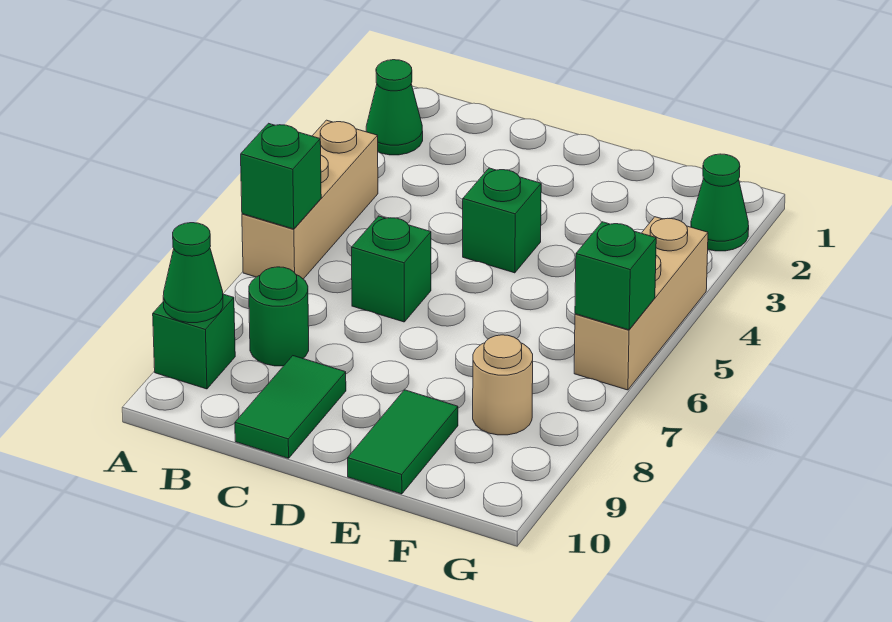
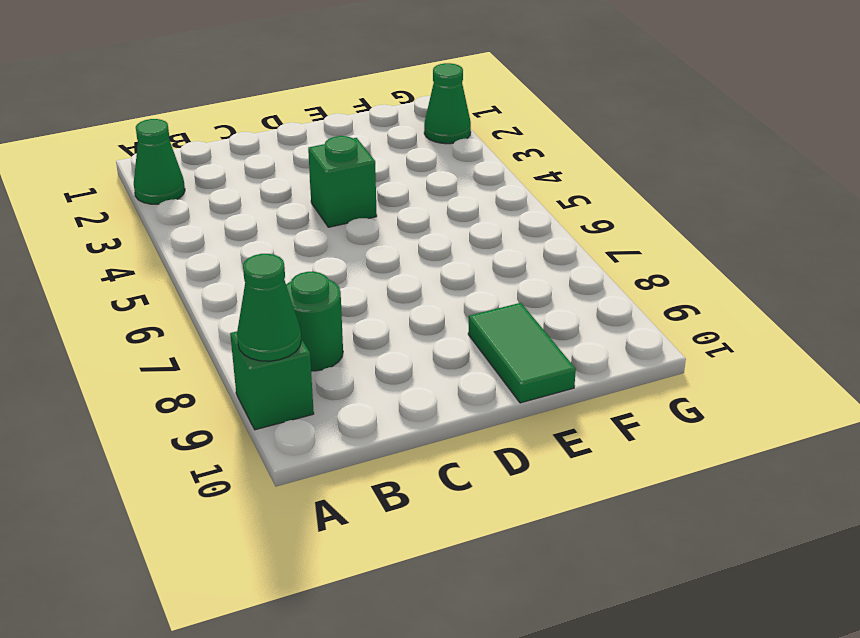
none -> tan 1x3 brick [242,120,378,279]
none -> green 1x1 brick [351,216,431,322]
none -> green 1x2 tile [235,356,346,458]

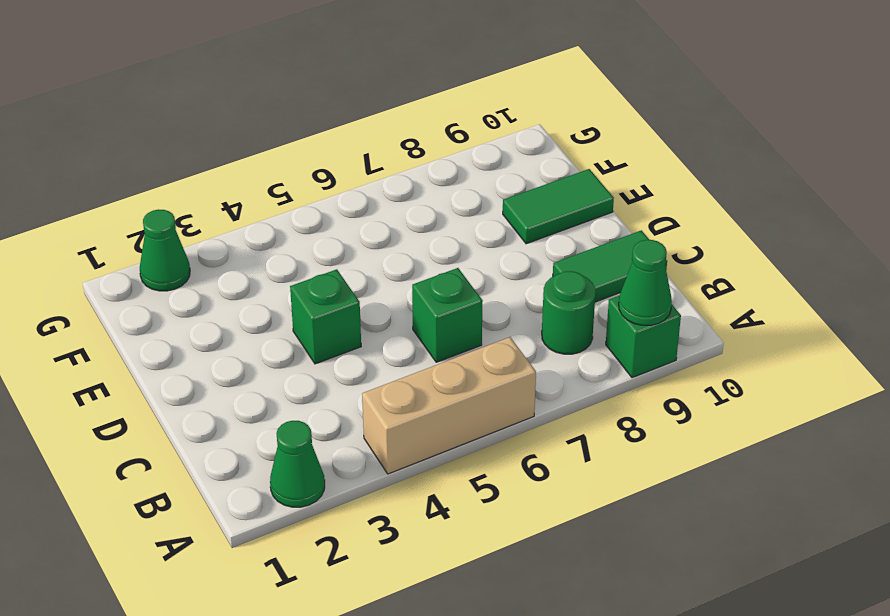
none -> tan 1x1 round brick [473,335,533,435]
none -> tan 1x3 brick [574,217,708,390]
none -> green 1x1 brick [241,123,321,229]

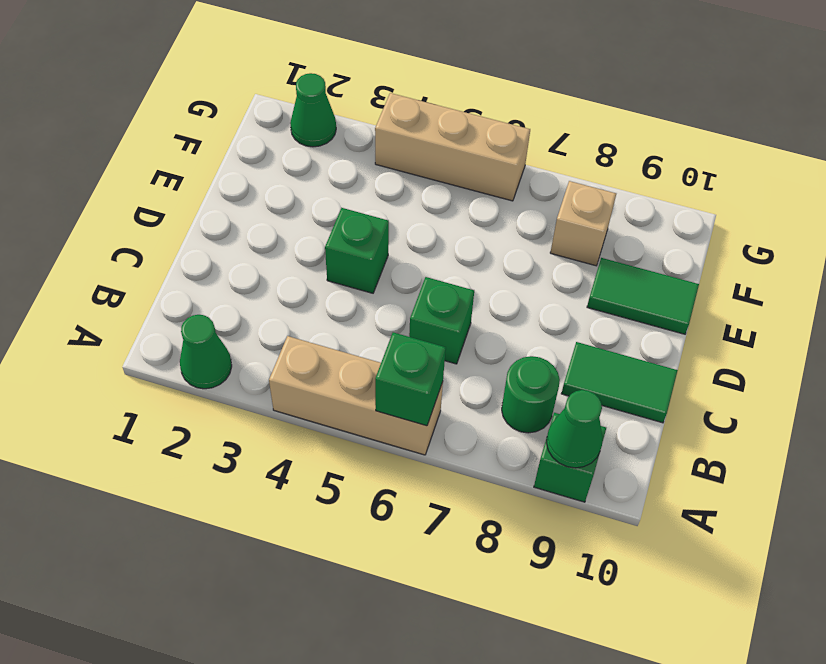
tan 1x1 brick [550,181,616,266] -> tan 1x1 round brick [473,335,533,435]
none -> green 1x1 brick [575,222,656,330]

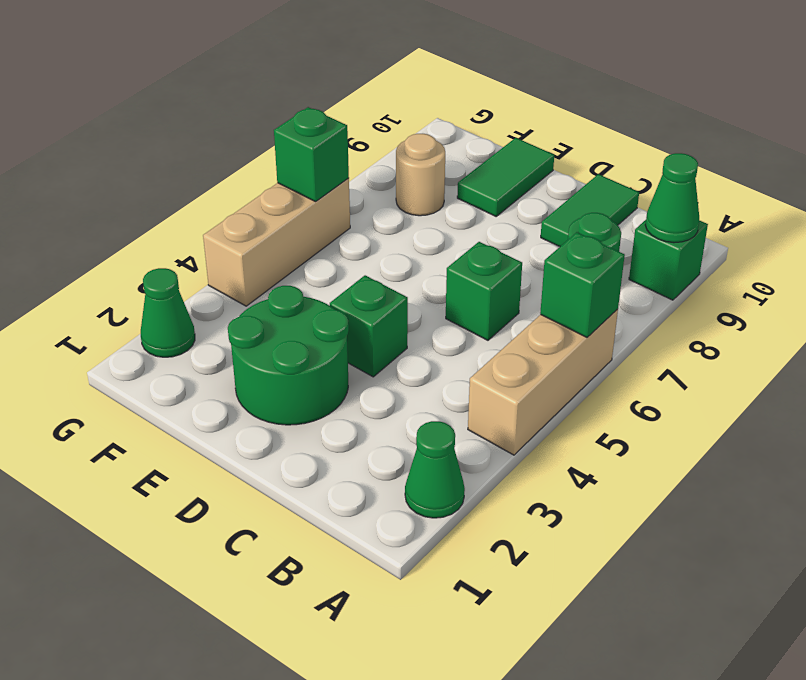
green 2x2 round brick [228,286,349,425] -> none

